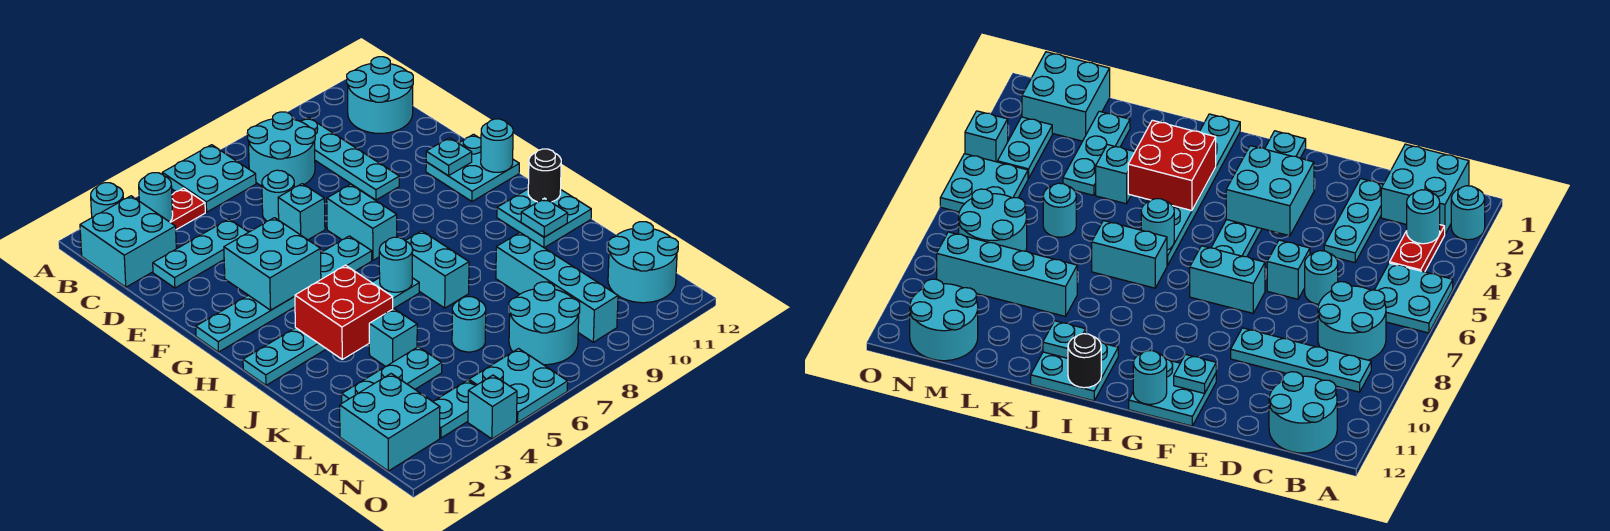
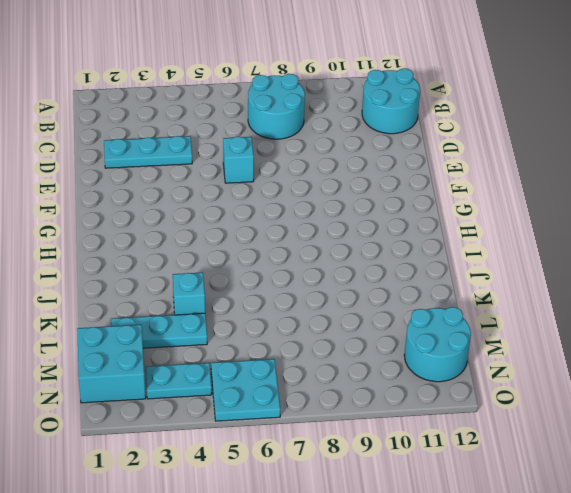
none -> cyan 1x1 round brick [91,183,123,217]
none -> cyan 2x2 plate [162,145,256,212]
none -> cyan 2x2 brick [80,196,176,287]
none -> red 1x2 plate [170,188,205,230]

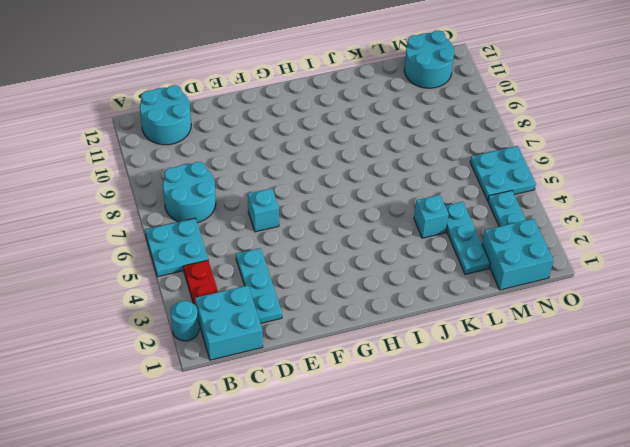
none -> cyan 1x4 plate [301,117,399,200]
none -> cyan 1x1 round brick [262,170,294,221]
none -> cyan 1x2 brick [327,184,397,260]
none -> cyan 2x2 plate [426,134,519,201]

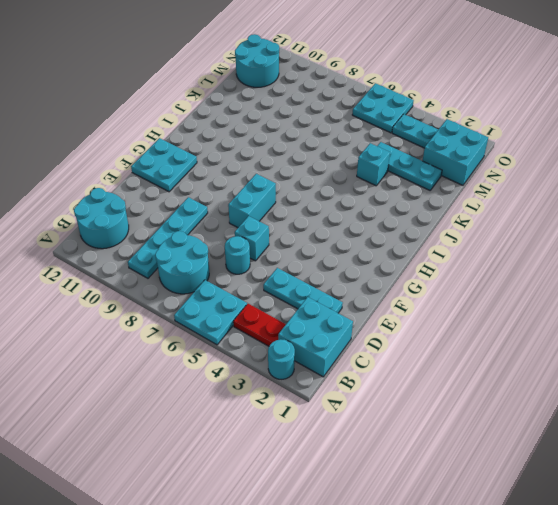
none -> cyan 1x6 plate [196,236,372,352]
none -> cyan 1x6 plate [243,278,419,385]
none -> cyan 1x2 brick [405,231,469,308]
none -> cyan 2x2 plate [497,189,591,248]

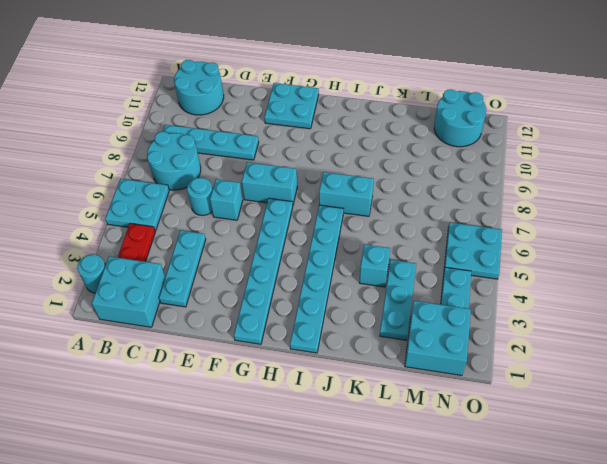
none -> cyan 2x2 plate [497,189,591,248]
none -> cyan 1x4 brick [496,233,618,342]
none -> cyan 1x1 round brick [452,297,486,352]
none -> cyan 2x2 round brick [509,282,580,365]

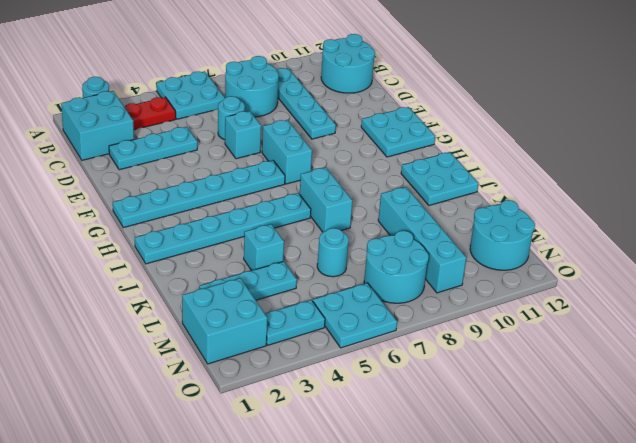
none -> cyan 1x1 brick [468,375,517,439]
none -> cyan 1x1 round brick [139,173,173,222]
none -> cyan 2x2 brick [224,218,321,310]
none -> cyan 1x1 plate [426,138,472,176]

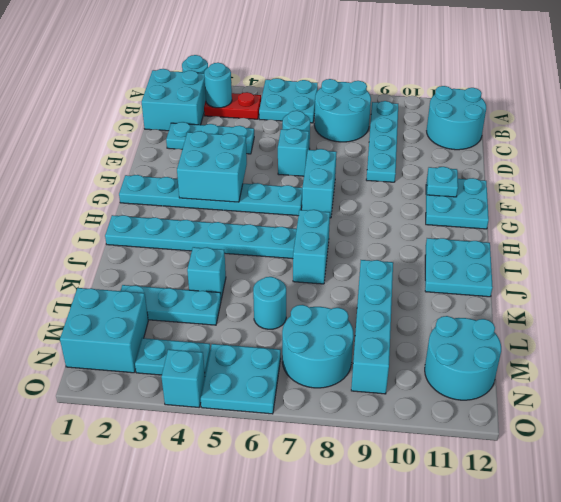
none -> cyan 1x1 round brick [481,119,513,172]
none -> red 2x2 brick [295,265,393,359]
none -> cyan 1x1 round brick [379,237,413,292]
none -> black 1x1 round brick [528,149,561,202]

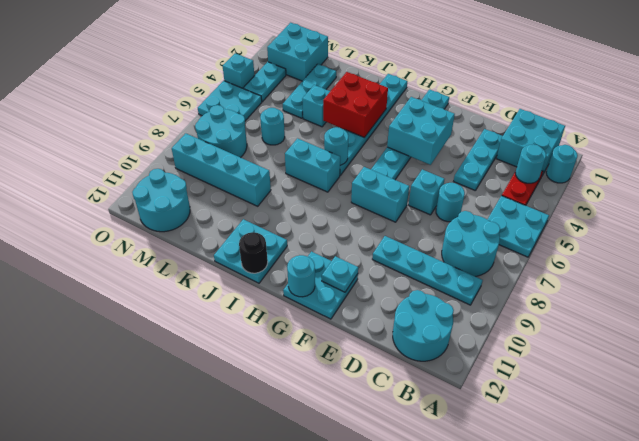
none -> cyan 1x1 plate [521,198,568,237]

